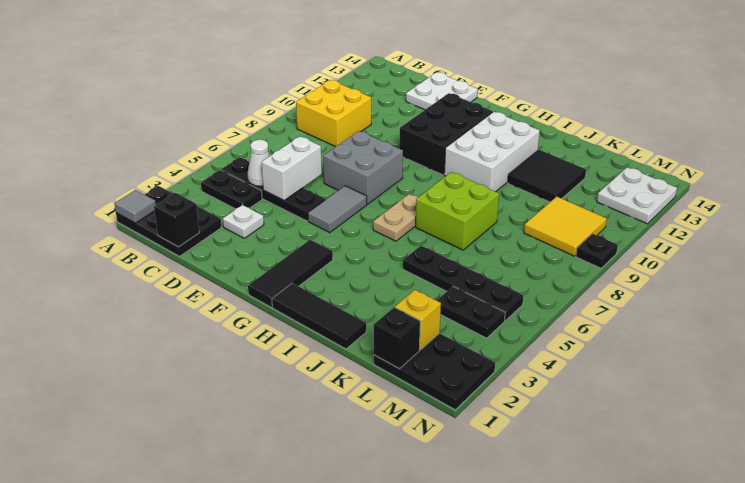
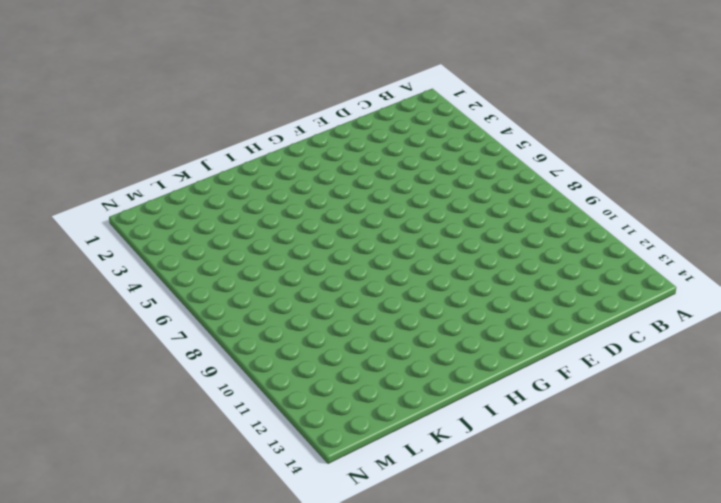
none -> black 2x3 plate [116,186,221,256]
none -> black 1x2 plate [201,170,262,209]
none -> black 1x4 plate [221,157,325,221]

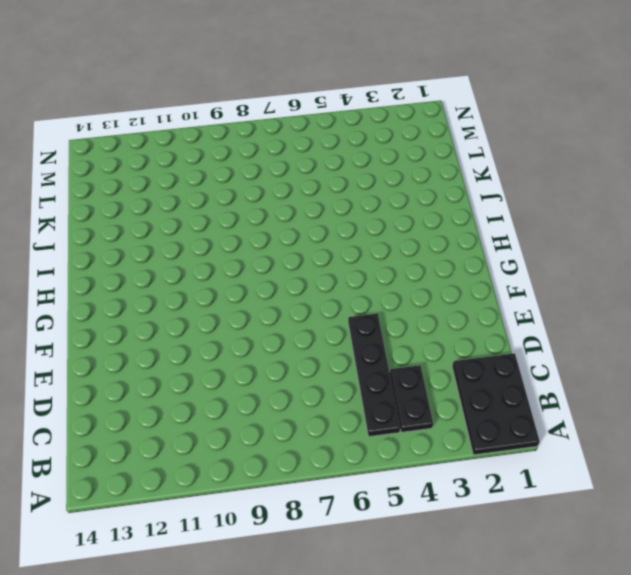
none -> yellow 2x2 brick [296,80,371,146]
none -> white 1x1 plate [223,205,264,238]
none -> white 2x2 plate [406,72,478,110]

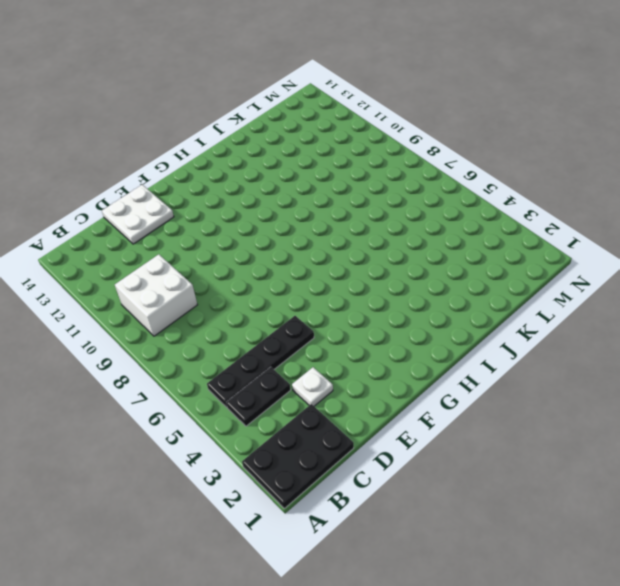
white 2x2 brick [115,254,197,336] -> yellow 2x2 brick [296,80,371,146]
none -> grey 2x2 brick [323,131,403,204]
none -> grey 1x2 tile [308,186,367,233]
none -> black 2x3 brick [399,93,493,175]

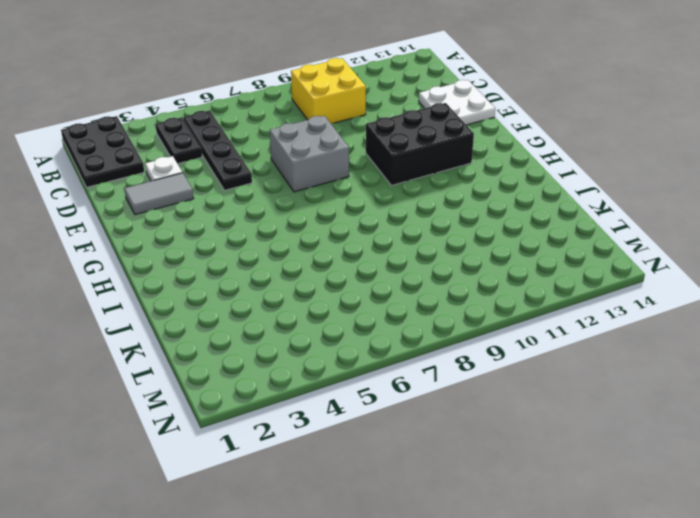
grey 1x2 tile [124,173,194,215] -> grey 1x2 tile moved to [308,186,367,233]
none -> black 1x3 tile [248,240,333,307]
none -> black 1x3 tile [272,283,366,349]
none -> tan 1x2 plate [373,194,418,241]

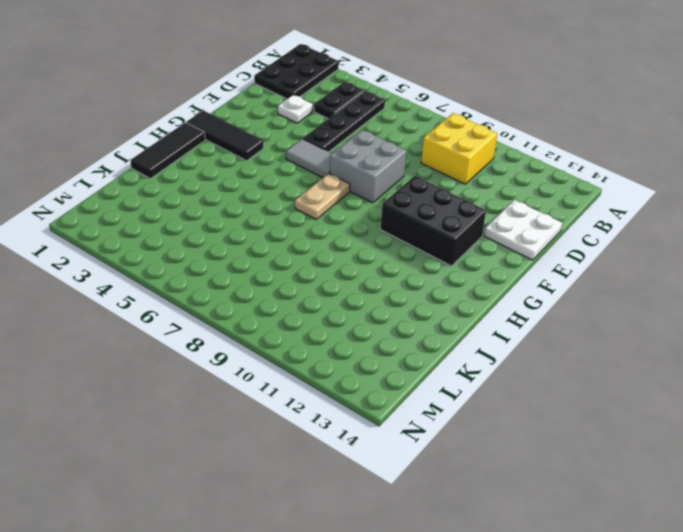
tan 1x2 plate [295,173,350,219] -> tan 1x2 plate turned to [373,194,418,241]
none -> white 2x3 brick [444,112,540,192]
none -> lime 2x2 brick [416,172,499,250]
none -> black 1x4 plate [403,246,523,321]

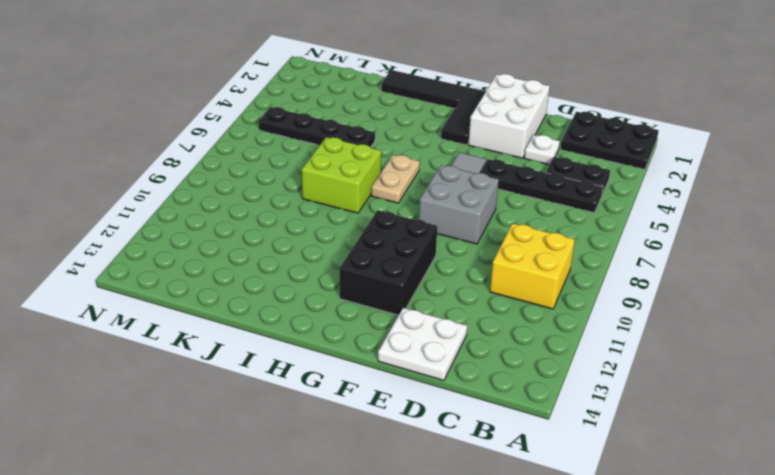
white 2x3 brick [468,74,550,158] -> white 2x3 brick moved to [444,112,540,192]
none -> black 2x2 tile [508,150,586,202]
none -> black 2x3 plate [374,333,495,410]
none -> black 1x2 plate [437,286,505,338]

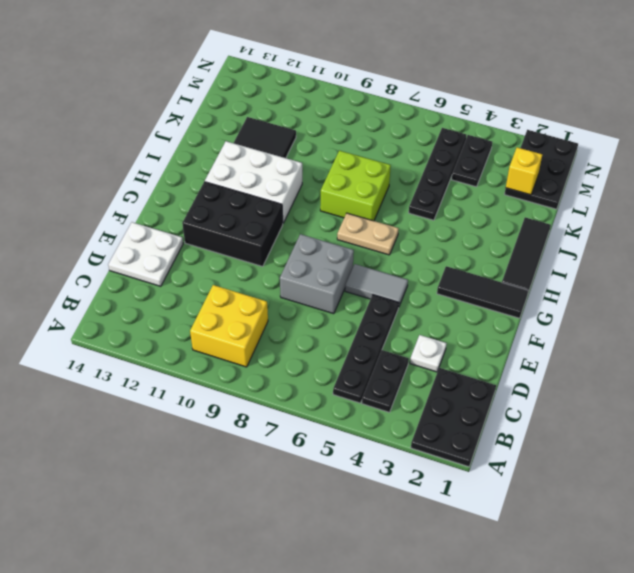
none -> yellow 2x2 tile [524,197,607,256]
none -> white 2x2 plate [597,167,677,224]
none -> black 1x1 plate [576,234,618,268]

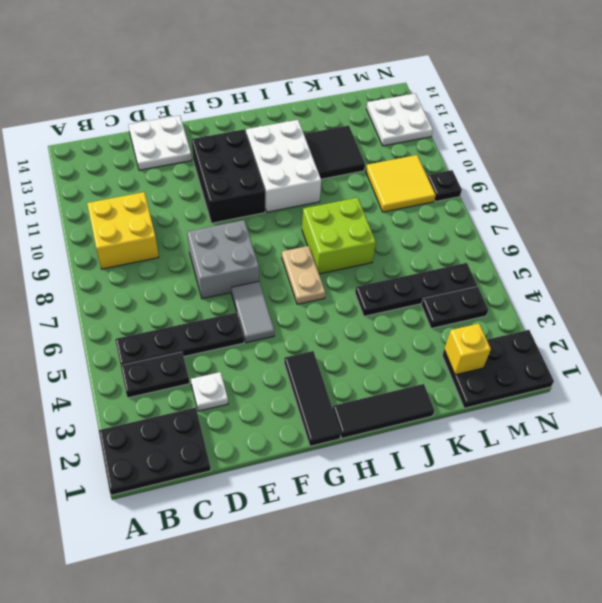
none -> grey 1x1 tile [114,190,156,223]
none -> black 1x1 brick [154,193,199,247]
none -> white 1x1 cone [247,140,270,186]

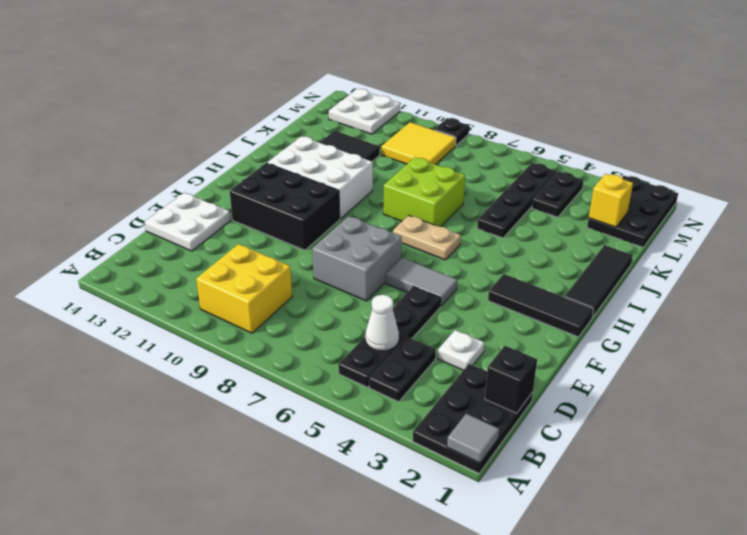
none -> white 1x2 brick [262,136,322,200]
none -> black 1x1 brick [374,307,420,369]

